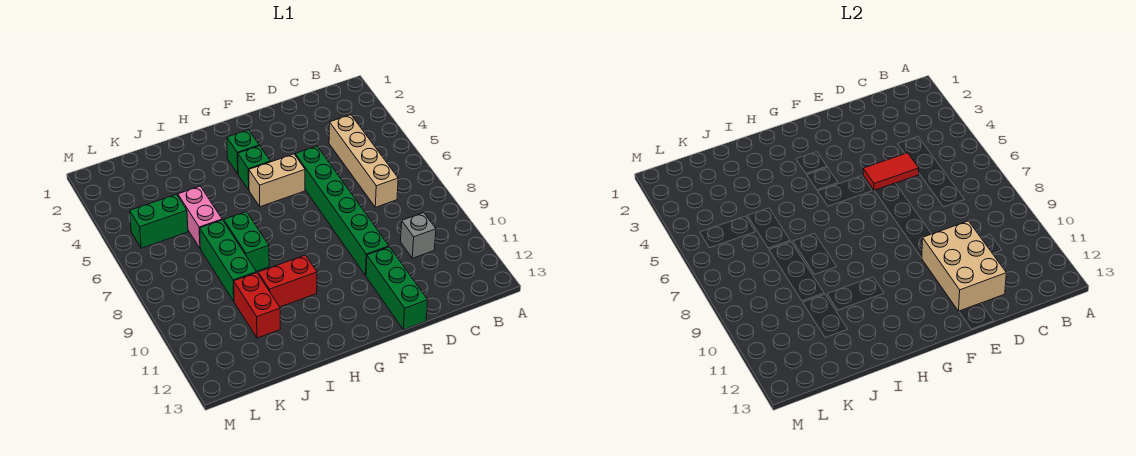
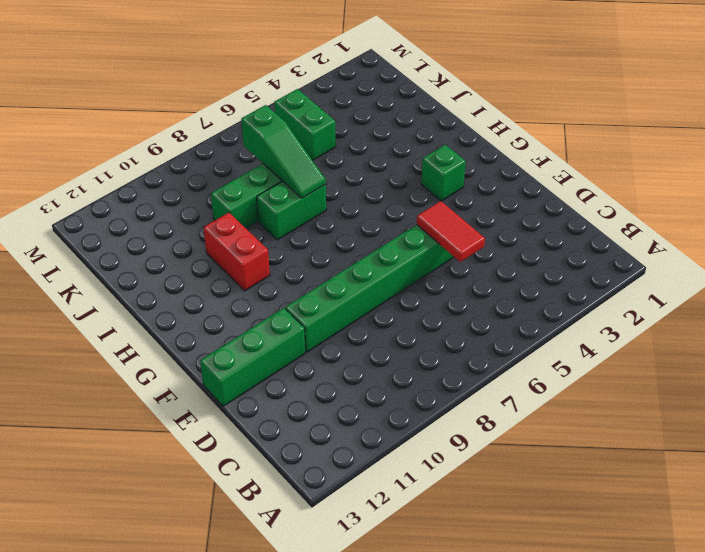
green 1x3 slope [241,105,326,198] -> none
none -> tan 1x4 brick [329,115,398,207]
none -> grey 1x1 brick [400,213,436,258]
none -> tan 1x2 brick [249,154,305,207]

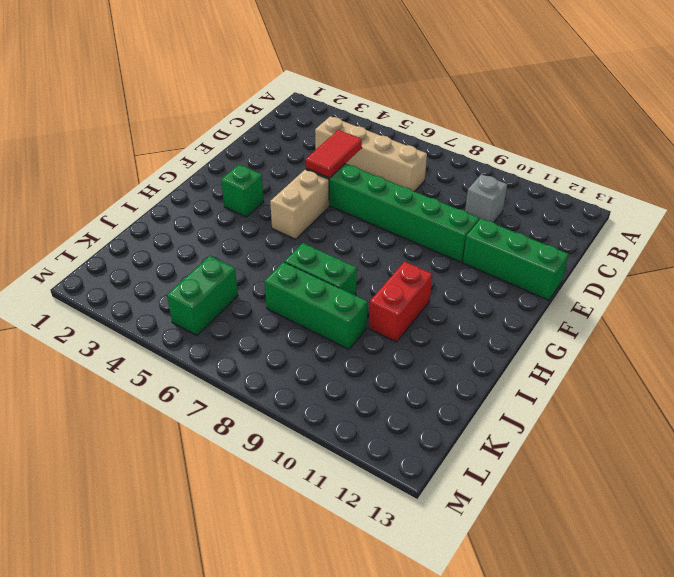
none -> green 1x1 brick [238,146,271,190]
none -> pink 1x2 brick [178,186,222,249]
none -> red 1x2 brick [234,273,280,338]

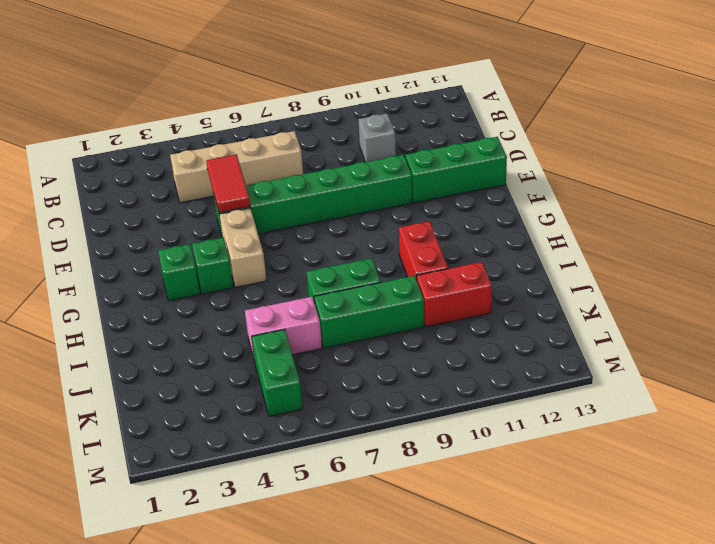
none -> tan 2x3 brick [922,221,1006,311]

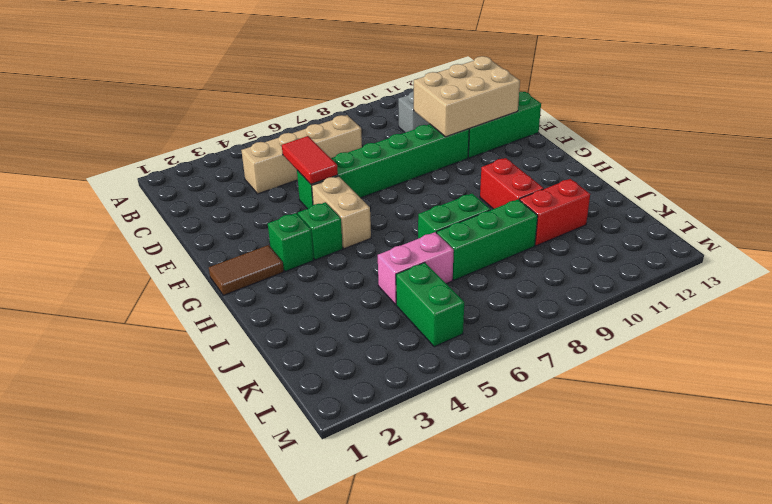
brown 1x2 tile [209,245,284,295] -> none

